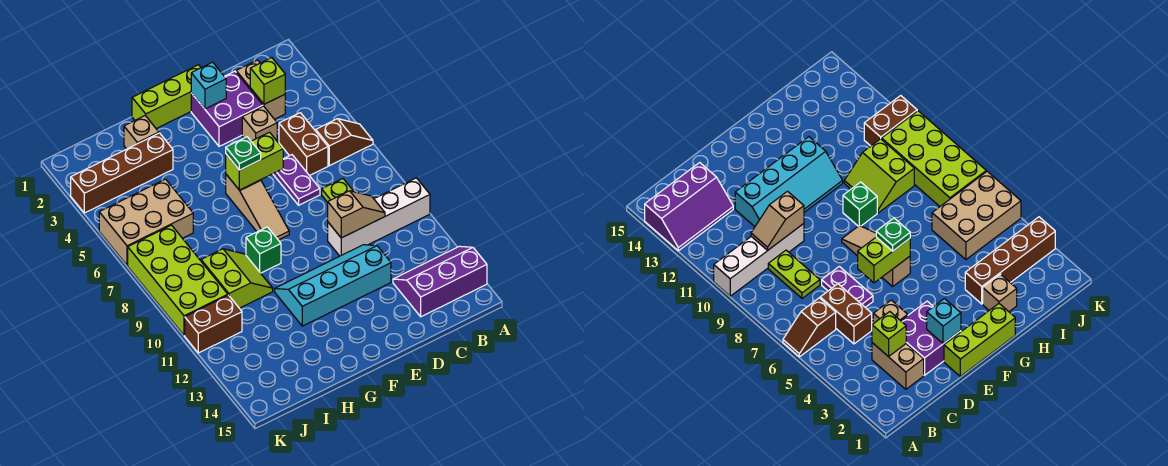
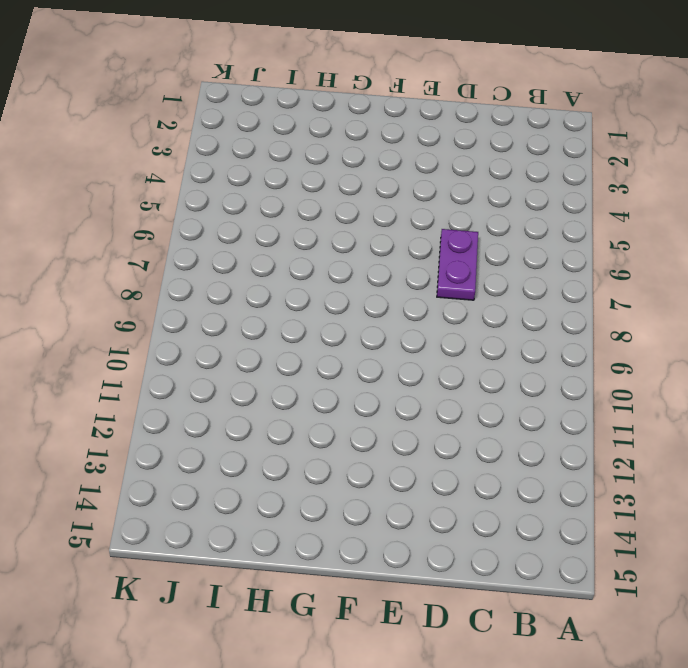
none -> brown 1x2 slope [316,119,373,166]
none -> white 1x4 brick [328,178,430,256]
none -> purple 2x3 slope [393,246,487,317]

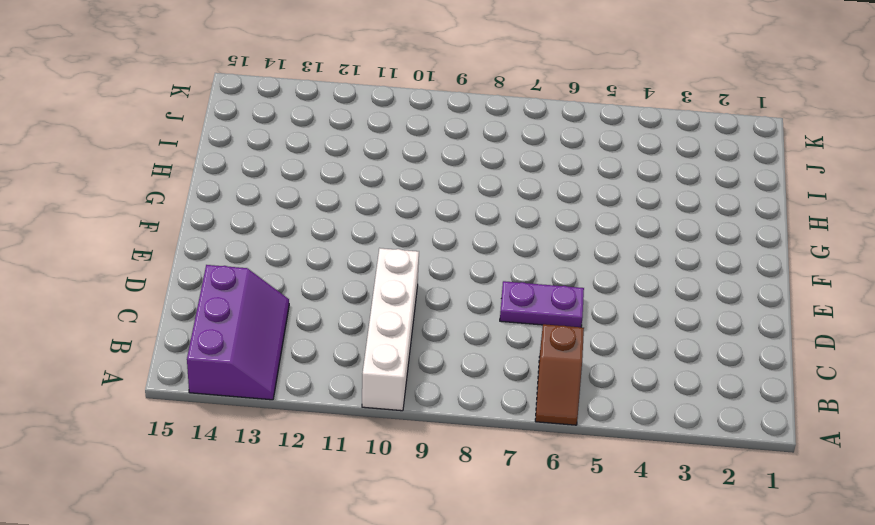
none -> tan 1x2 brick [236,60,285,119]
none -> brown 1x2 brick [279,113,328,176]
none -> lime 1x2 plate [322,179,354,202]

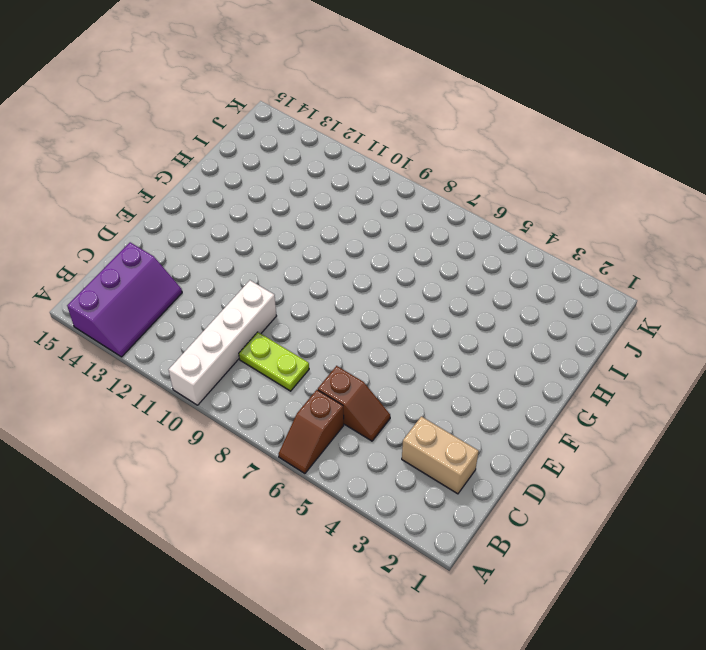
brown 1x2 slope [318,366,390,441] -> brown 1x2 brick [279,113,328,176]
none -> purple 2x2 brick [191,71,263,146]
none -> tan 1x1 brick [242,106,277,141]
none -> purple 1x2 plate [273,155,320,205]

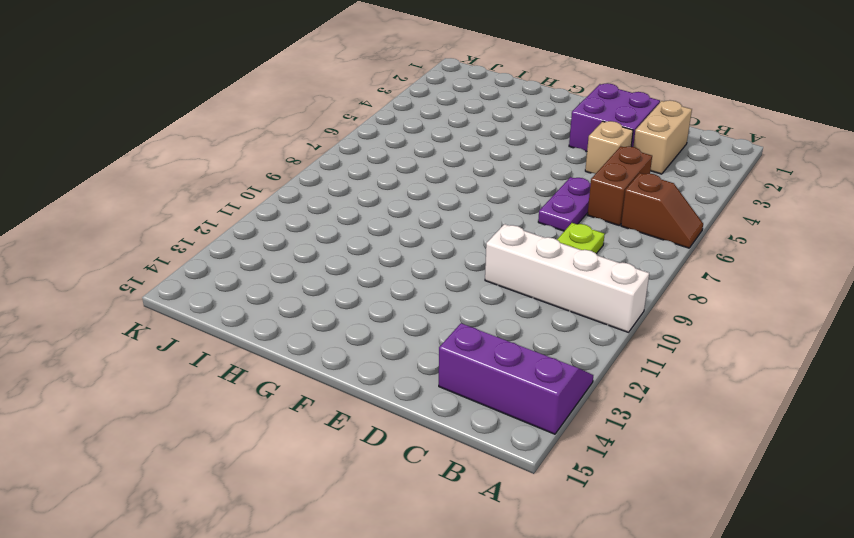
none -> cyan 2x4 slope [275,245,391,326]
none -> lime 1x3 brick [132,65,201,129]
none -> tan 1x3 slope [226,175,289,240]

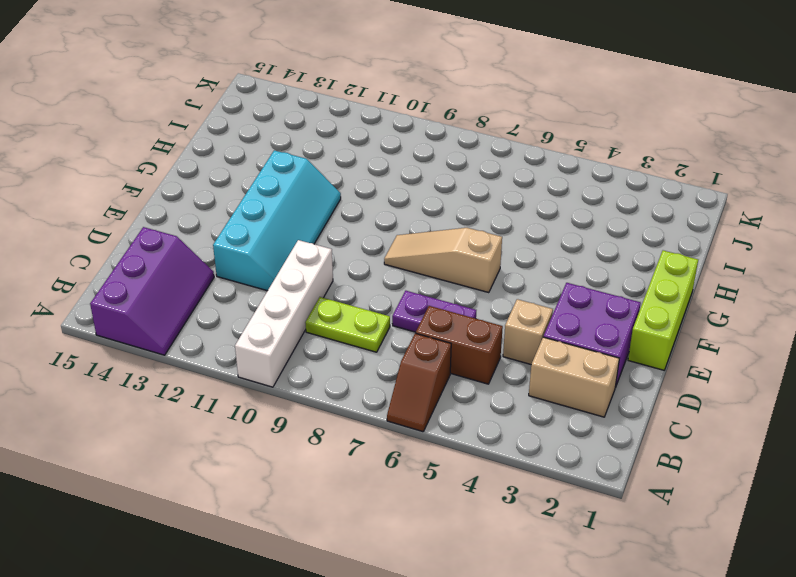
none -> green 1x1 brick [246,227,281,273]
none -> tan 1x1 brick [124,116,159,149]
none -> brown 1x4 brick [71,133,173,213]

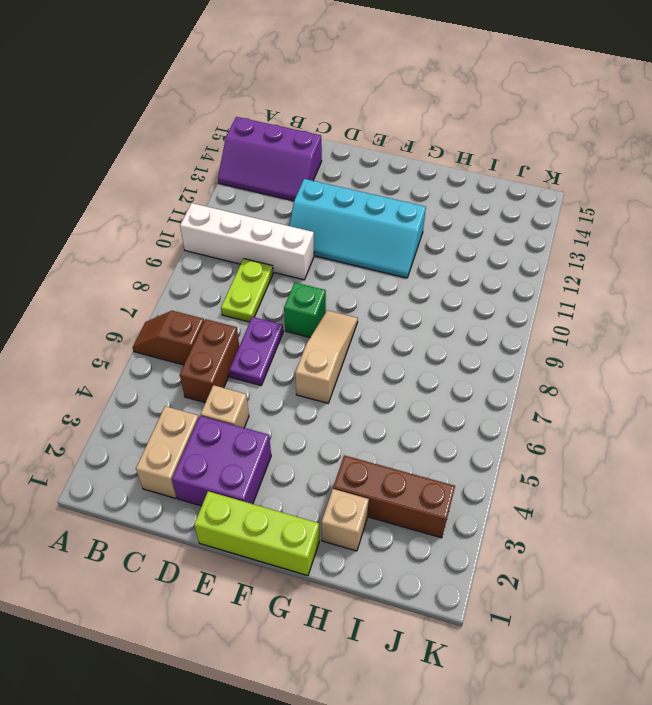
green 1x1 brick [284,282,326,337] -> green 1x1 brick moved to [246,227,281,273]
brown 1x3 brick [333,455,455,538] -> brown 1x4 brick [71,133,173,213]
none -> lime 2x2 slope [201,249,273,308]
none -> tan 2x3 brick [99,179,193,265]
none -> lime 2x4 brick [128,225,228,335]

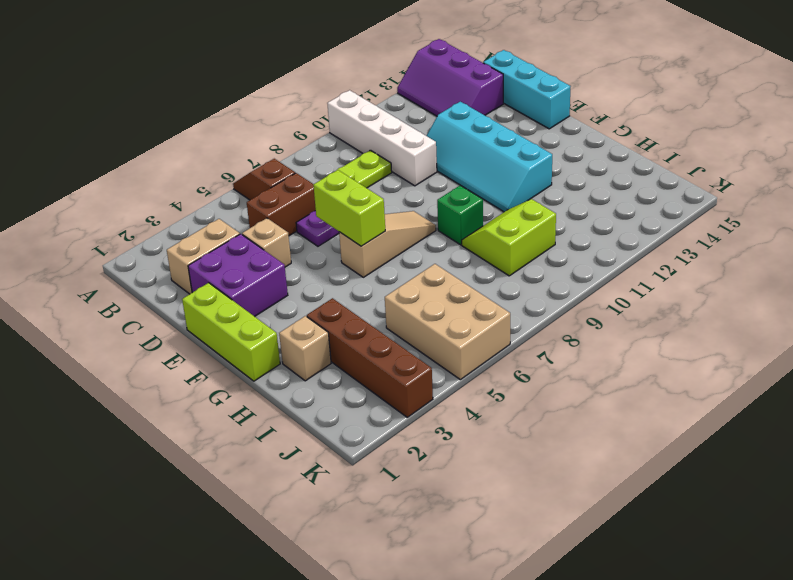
cyan 1x3 brick [483,50,571,129] -> none
none -> lime 2x4 brick [128,225,228,335]
none -> brown 1x2 brick [185,295,242,353]
none -> lime 1x1 brick [250,58,285,104]

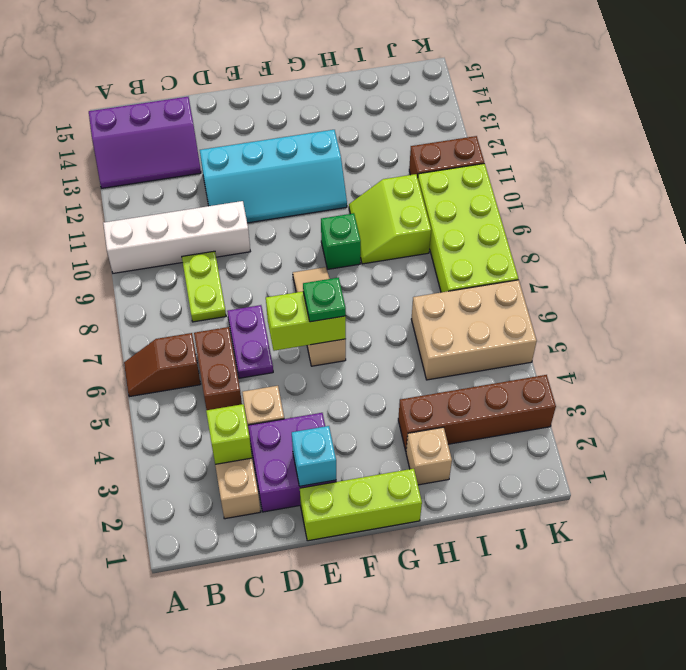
none -> tan 1x2 slope [328,191,385,238]

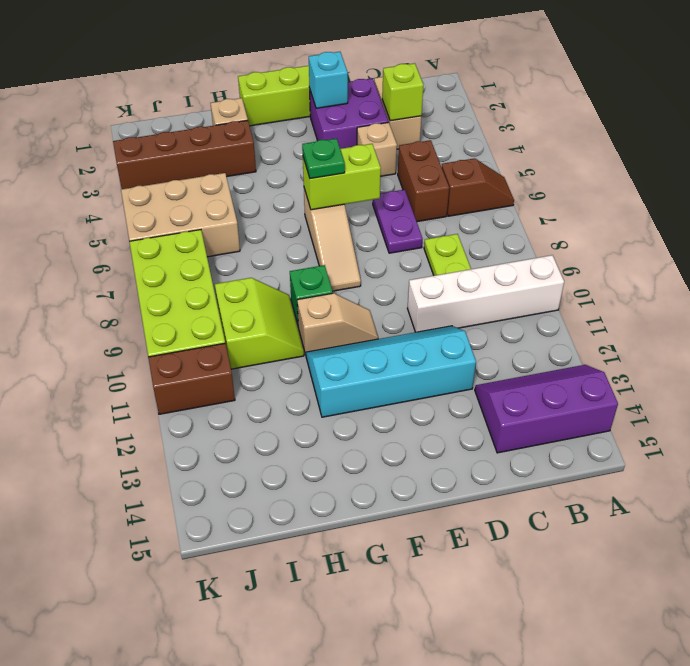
tan 1x2 slope [297,293,378,354] -> tan 1x2 slope moved to [328,191,385,238]

